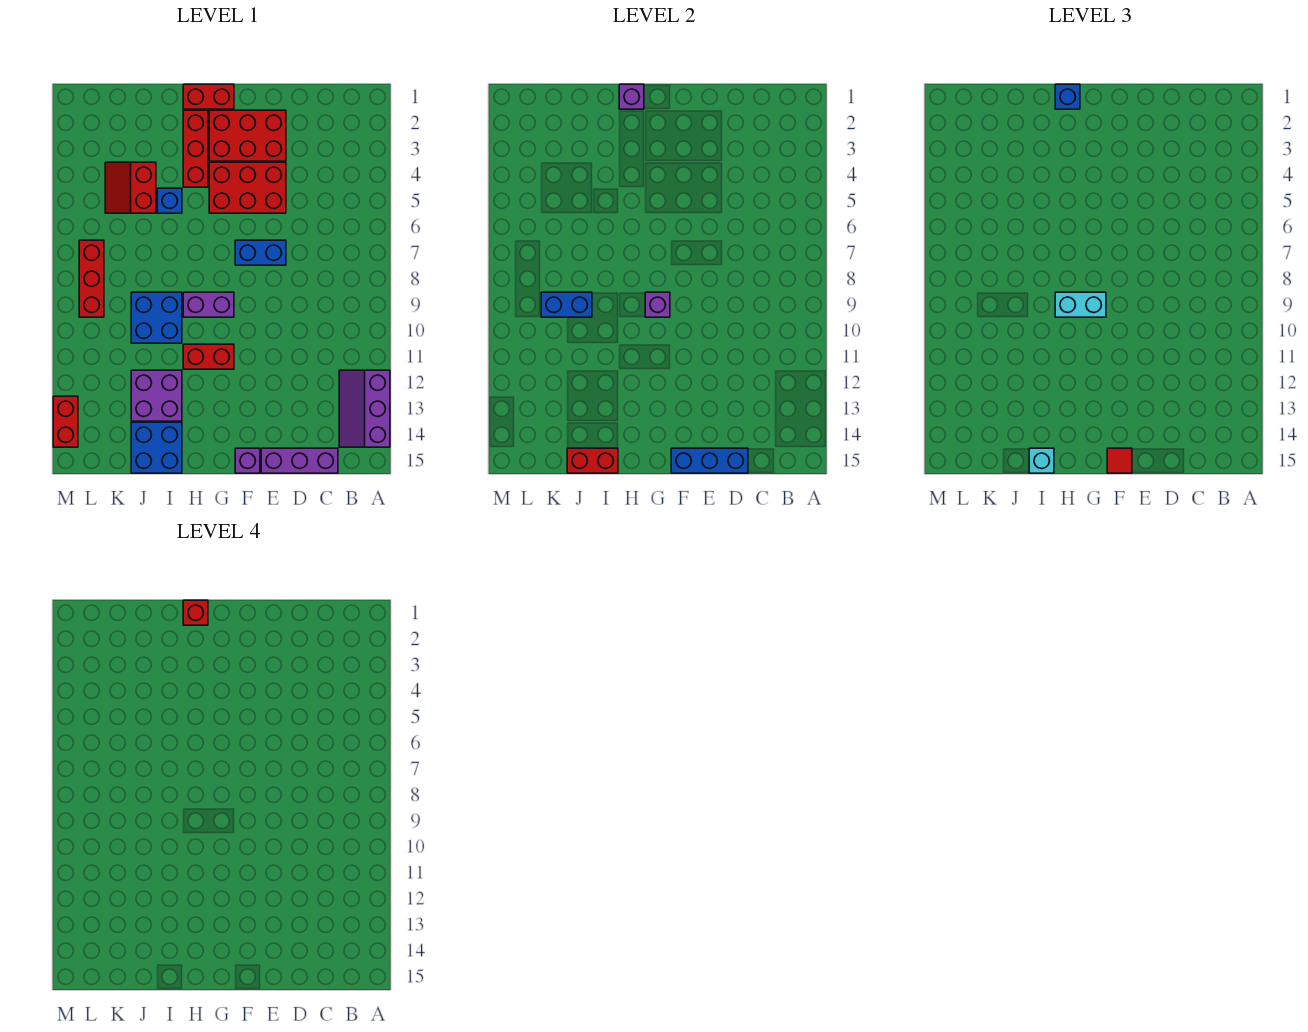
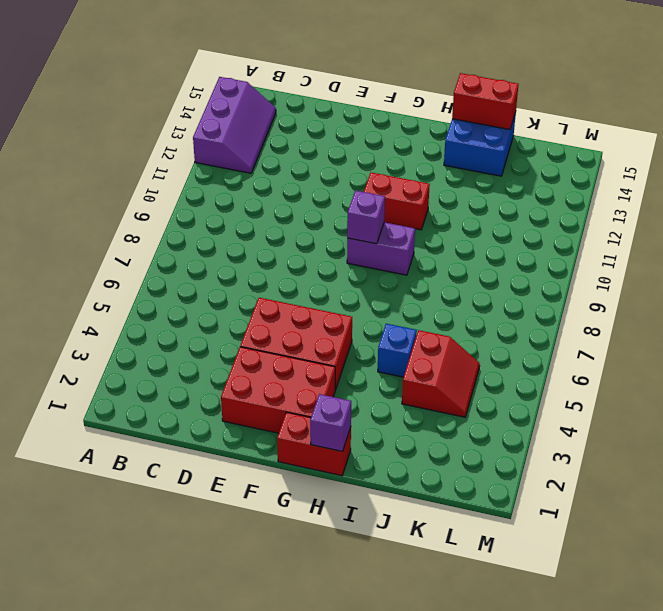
none -> purple 1x3 brick [261,448,338,473]
none -> blue 1x2 brick [235,240,286,265]
none -> purple 1x1 brick [235,448,260,473]

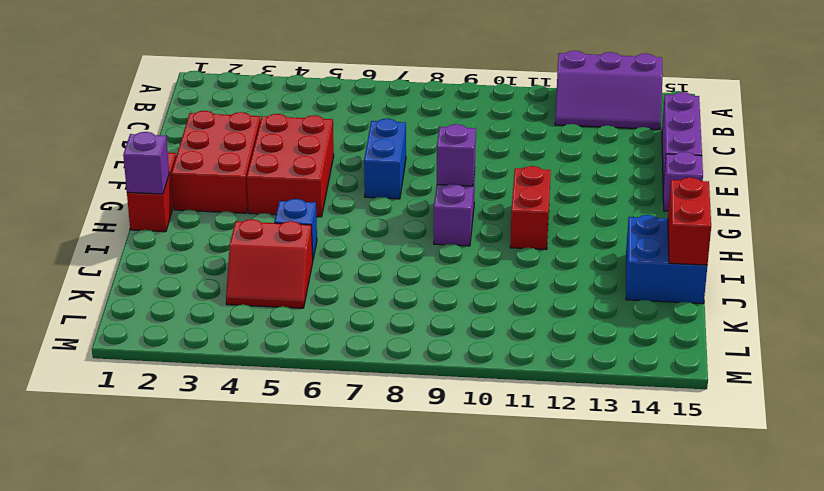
none -> red 1x3 brick [183,110,208,187]
none -> blue 2x2 brick [131,292,182,343]
none -> purple 2x2 brick [131,370,182,421]

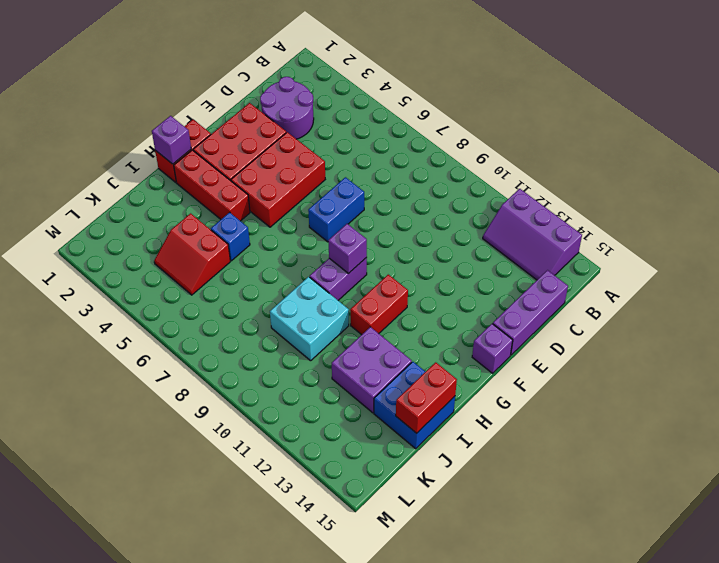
purple 2x2 round brick [260,77,314,139] -> none
cyan 2x2 brick [270,277,349,361] -> blue 2x2 brick [131,292,182,343]
none -> red 1x3 brick [79,240,104,317]
none -> red 1x2 brick [53,396,78,447]
none -> blue 1x3 brick [671,448,748,473]

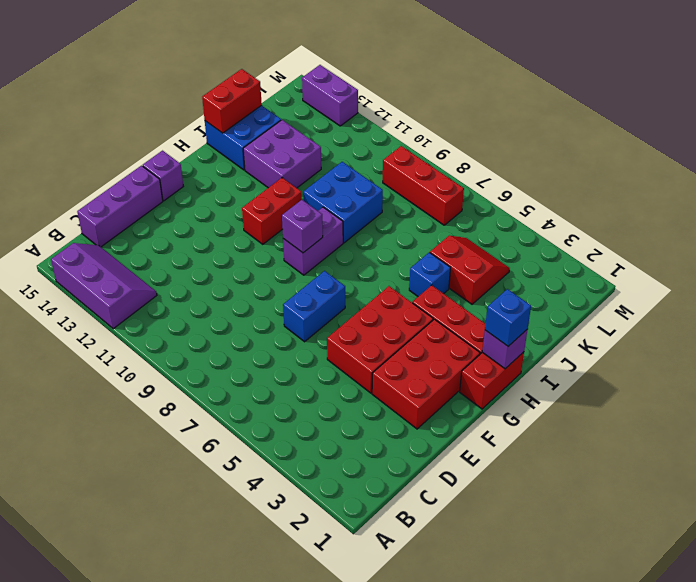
purple 1x2 brick [302,65,358,126] -> red 1x2 brick [53,396,78,447]
none -> blue 1x3 brick [671,448,748,473]
none -> blue 1x2 brick [541,292,592,317]
none -> red 1x1 tile [1107,448,1132,473]

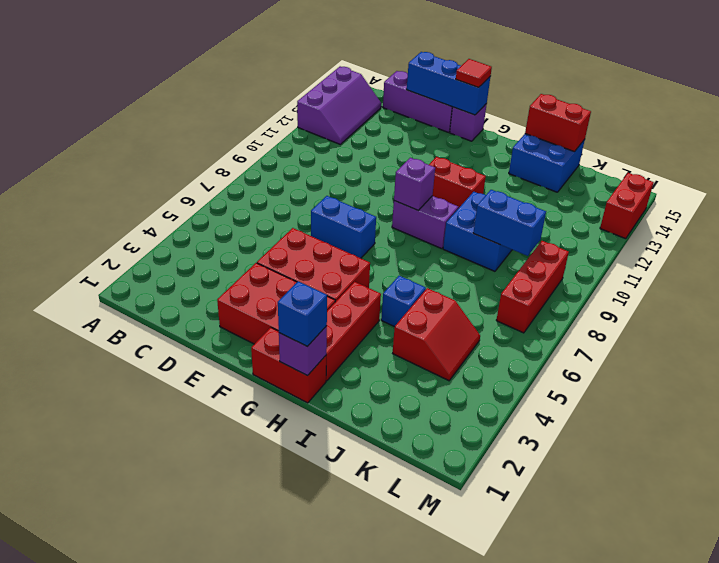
none -> purple 2x2 brick [131,370,182,421]
none -> cyan 1x2 brick [1055,292,1106,317]
none -> cyan 1x1 brick [1029,448,1054,473]

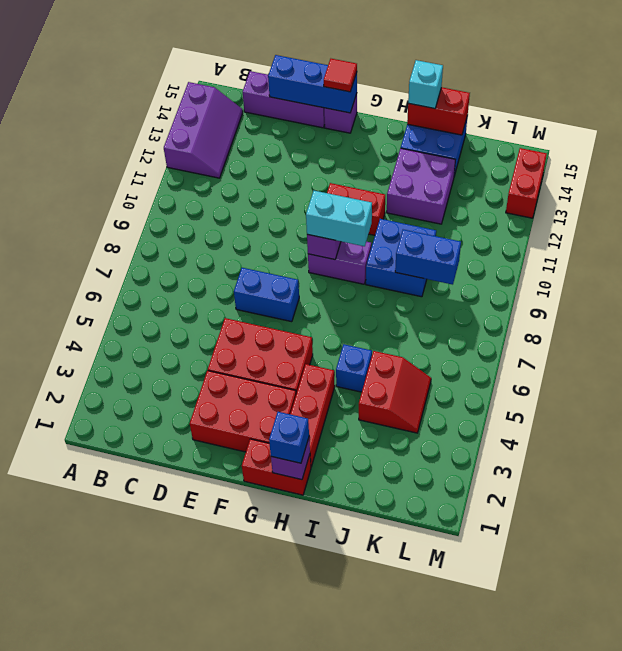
none -> red 1x3 brick [79,240,104,317]
none -> red 1x1 brick [183,600,208,625]

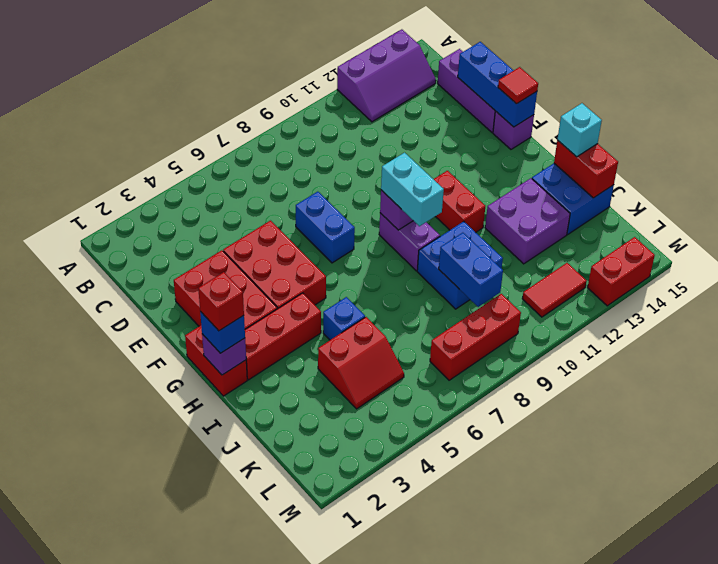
red 1x2 tile [522,263,587,317] -> none

